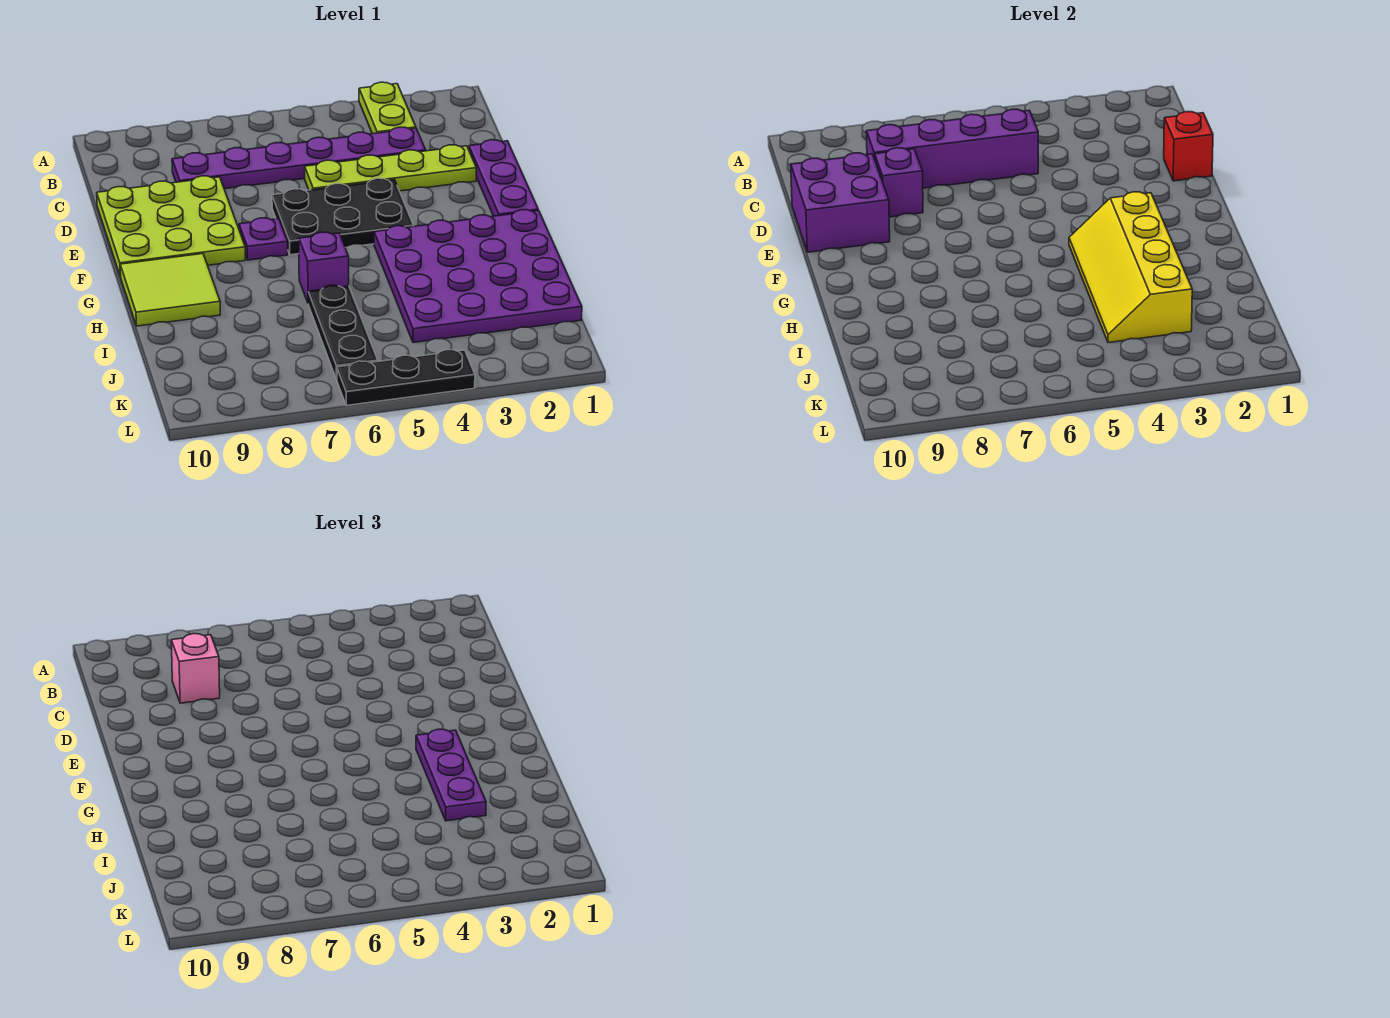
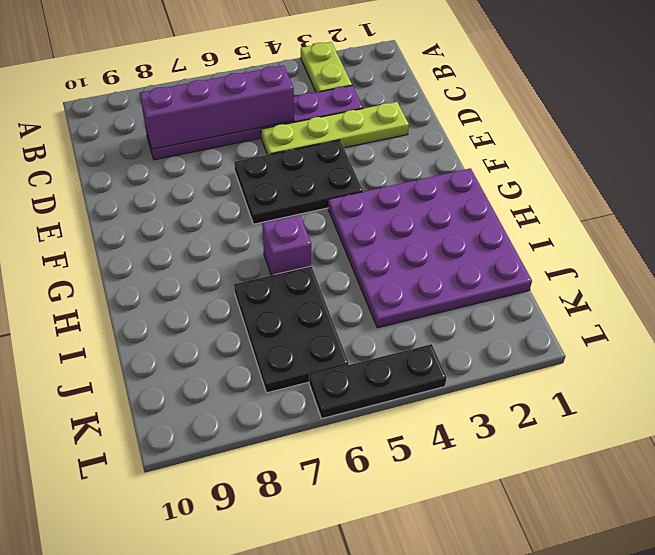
black 2x3 plate [234,266,349,393] -> black 1x3 plate [308,285,378,379]
none -> purple 1x3 plate [469,140,538,216]
none -> lime 3x3 plate [97,176,245,276]
none -> purple 1x1 plate [239,218,288,260]

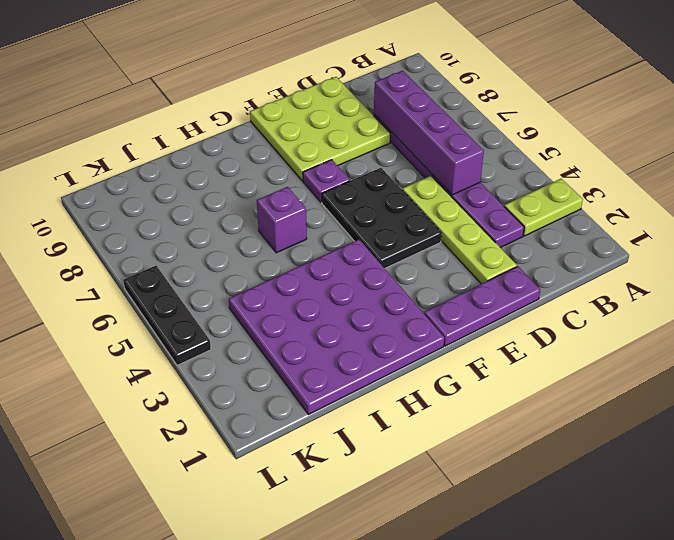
none -> lime 2x2 tile [120,254,220,326]
none -> black 1x3 plate [308,285,378,379]
none -> red 1x1 brick [1164,112,1213,181]

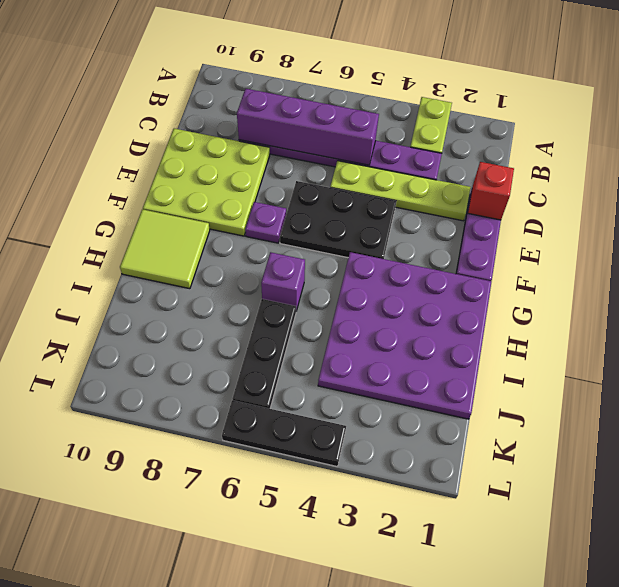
none -> purple 1x1 brick [875,148,923,217]
none -> purple 2x2 brick [791,153,890,252]
none -> yellow 2x4 slope [1069,192,1192,343]

